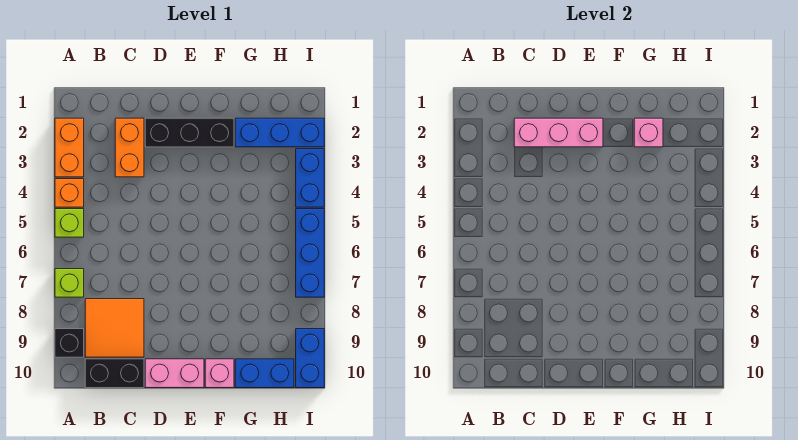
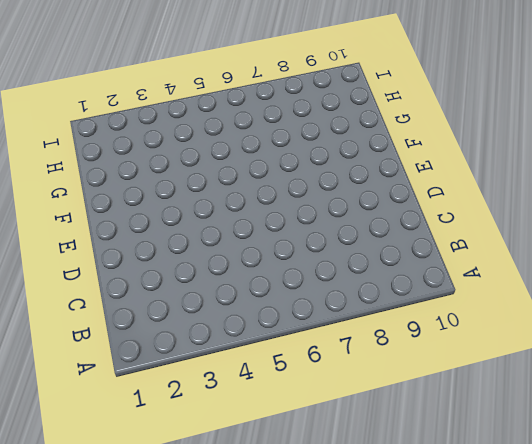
none -> orange 1x2 brick [55,118,84,177]
none -> orange 1x1 brick [55,179,84,207]
none -> lime 1x1 brick [55,209,84,237]

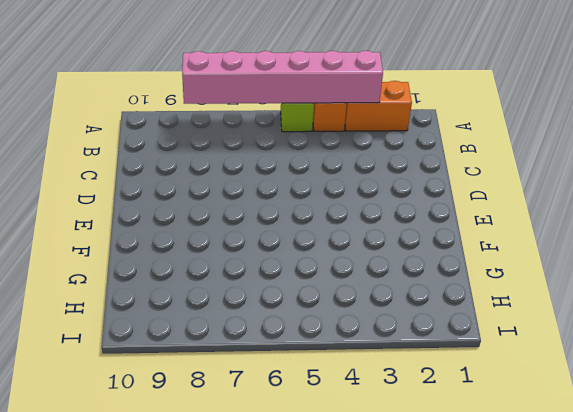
pink 1x6 brick [182,51,383,104] -> none
none -> lime 1x1 brick [55,269,84,297]
none -> black 1x1 brick [55,329,84,357]
none -> orange 2x2 tile [85,299,144,357]

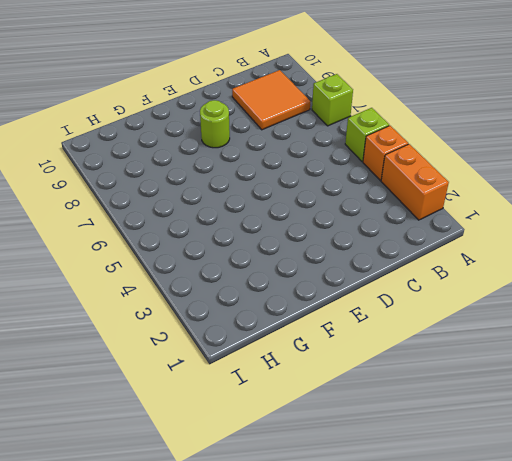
lime 1x1 round brick [200,100,230,148] -> none
none -> black 1x1 brick [55,329,84,357]
none -> black 1x2 brick [85,359,144,388]
none -> orange 1x2 brick [115,118,144,177]

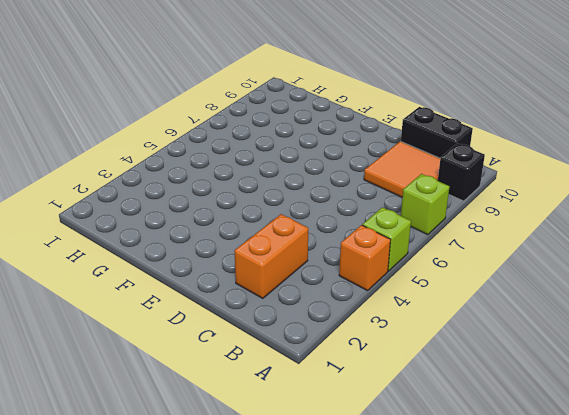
none -> orange 1x2 brick [55,118,84,177]
none -> black 1x3 brick [145,118,234,147]
none -> pink 1x2 brick [145,359,204,388]

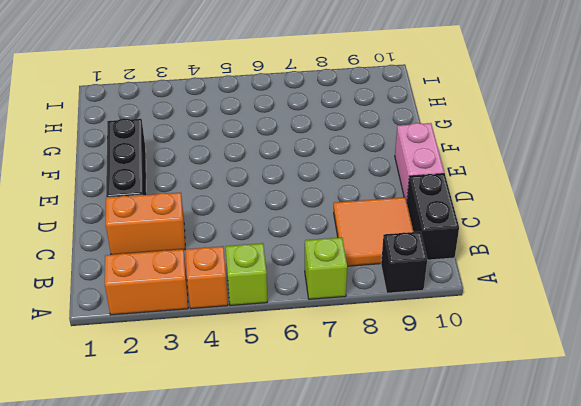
none -> pink 1x1 brick [205,359,234,388]
none -> blue 1x3 brick [235,118,324,147]
none -> blue 1x2 brick [235,359,294,388]

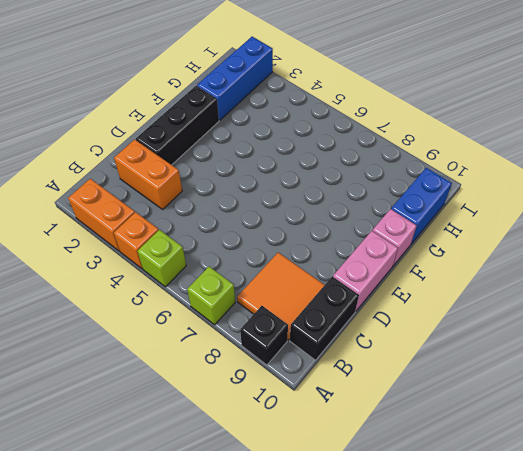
none -> blue 1x2 brick [296,149,324,207]
none -> blue 1x3 brick [296,209,324,297]
none -> blue 1x2 brick [296,329,324,388]

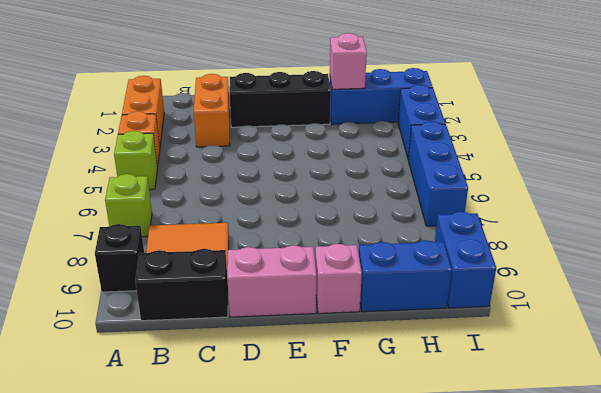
none -> pink 1x3 brick [514,118,603,147]

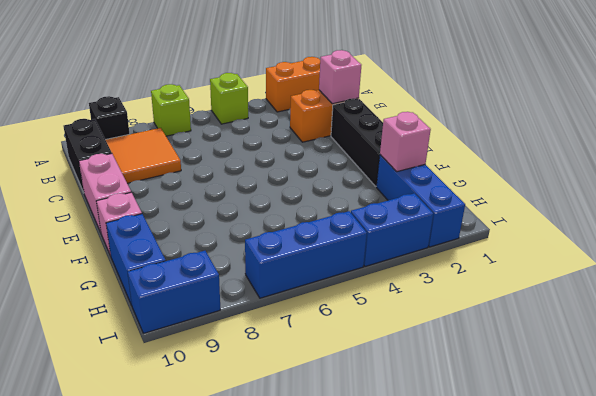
pink 1x1 brick [319,50,361,104] -> pink 1x3 brick [514,118,603,147]
none -> orange 1x1 brick [55,179,84,207]

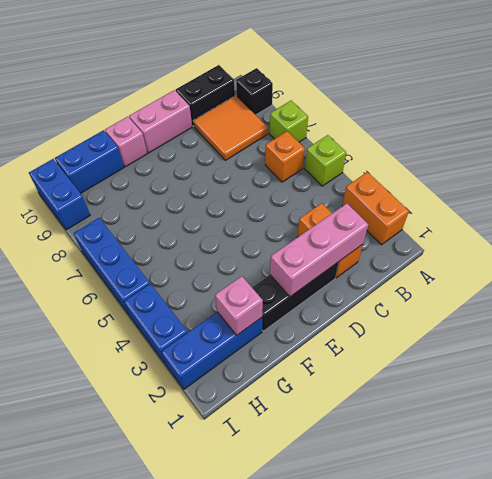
orange 1x1 brick [265,131,305,182] -> orange 1x1 brick moved to [55,179,84,207]

